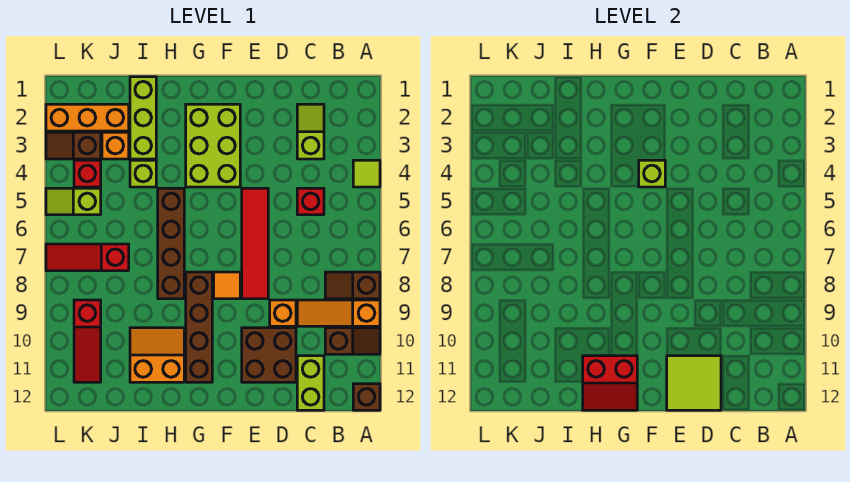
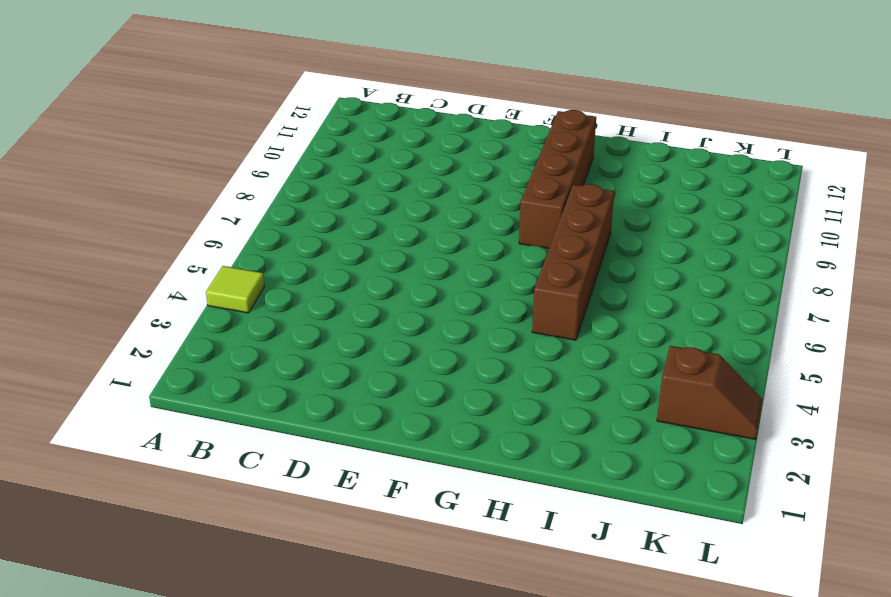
none -> brown 1x2 slope [325,272,380,299]
none -> orange 1x3 slope [297,300,380,326]
none -> brown 1x2 slope [325,328,380,354]

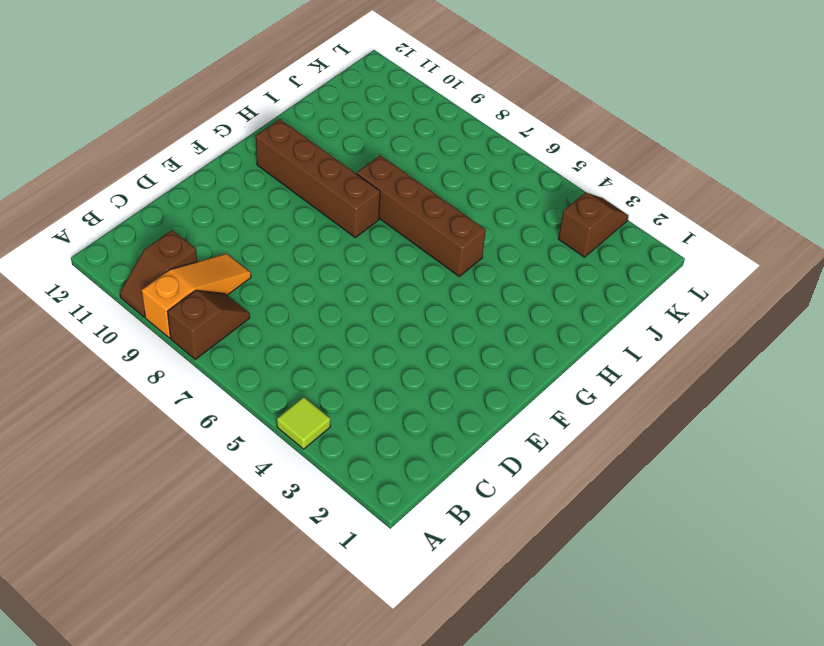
none -> brown 1x1 brick [353,384,380,410]
none -> lime 1x2 slope [297,104,324,159]
none -> red 1x1 brick [297,188,324,215]

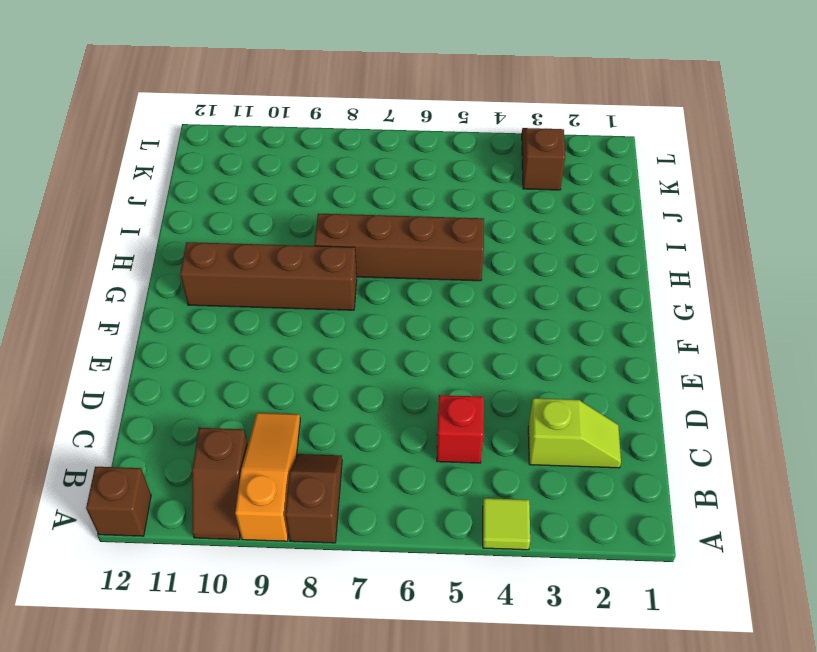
none -> lime 1x2 brick [297,356,324,410]
none -> orange 1x1 brick [270,300,296,326]
none -> brown 2x2 brick [242,328,296,382]

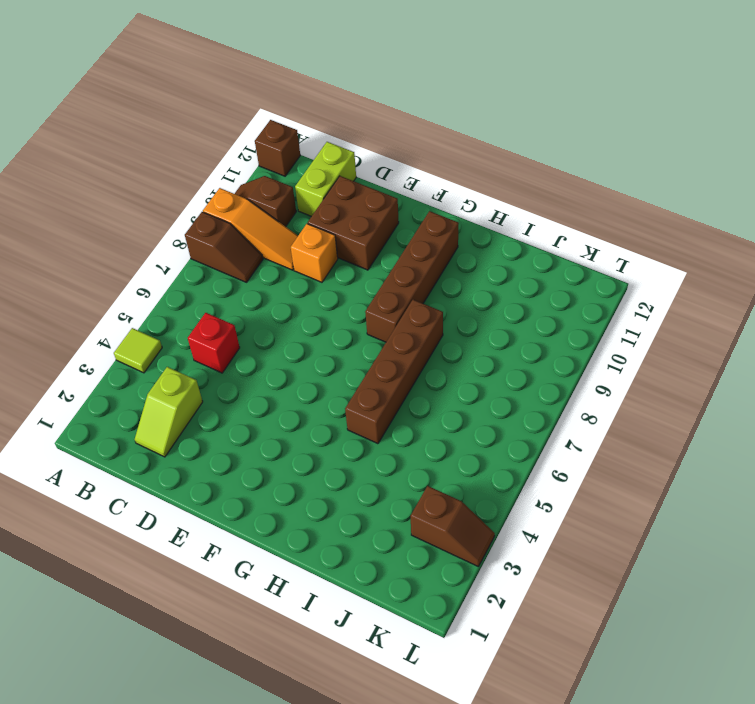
none -> red 1x4 tile [242,188,268,299]
none -> lime 2x3 brick [186,104,240,187]
none -> orange 1x1 tile [214,272,240,299]

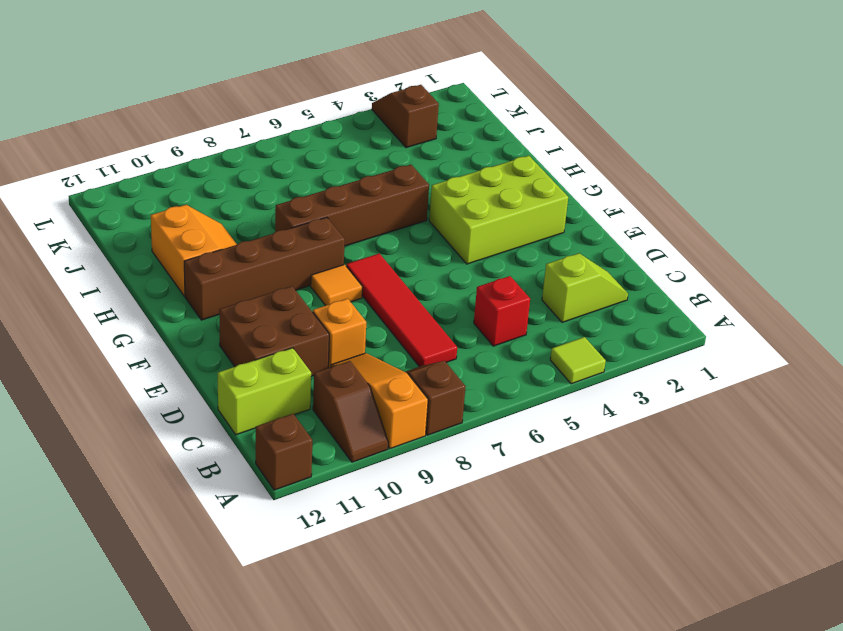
red 1x4 tile [346,254,457,367] -> red 1x4 tile turned to [242,188,268,299]
none -> lime 1x3 brick [130,77,156,159]
none -> lime 1x1 brick [130,160,156,187]
none -> orange 1x3 brick [46,104,129,131]

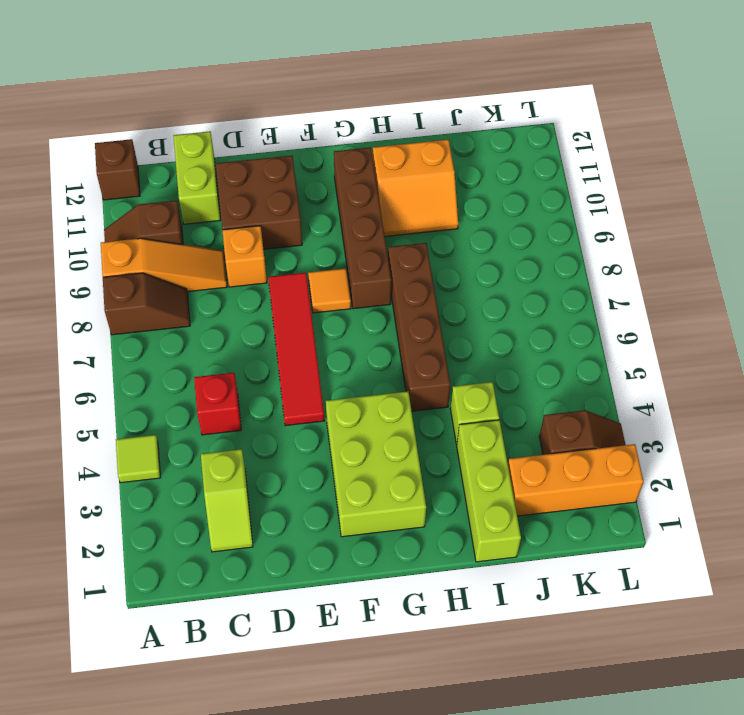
none -> orange 1x1 brick [102,132,129,159]
none -> red 1x3 slope [46,244,129,271]
none -> red 1x1 brick [74,160,101,187]

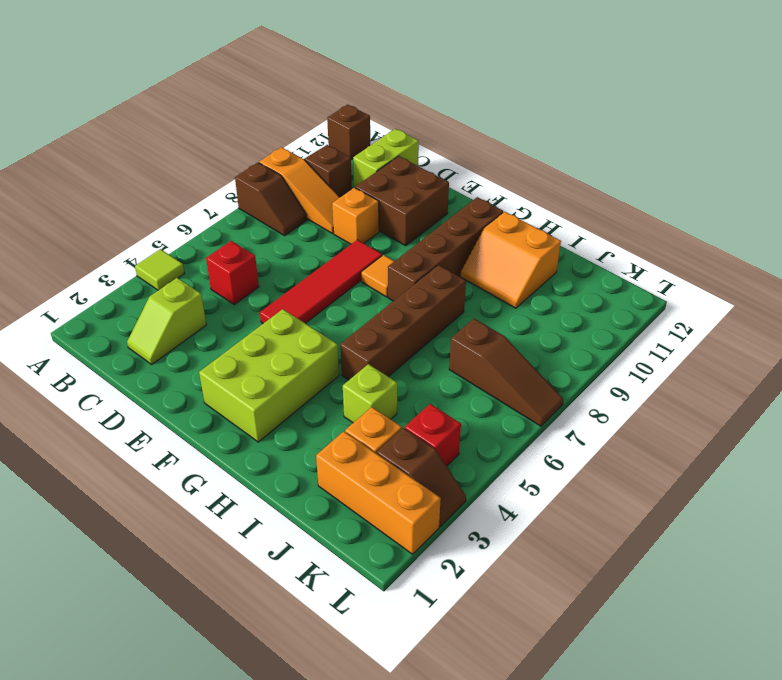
brown 1x3 slope [449,319,564,426] -> red 1x3 slope [46,244,129,271]
none -> lime 1x3 brick [130,77,156,159]
none -> lime 1x2 slope [46,188,101,215]
none -> red 1x3 slope [74,300,101,382]

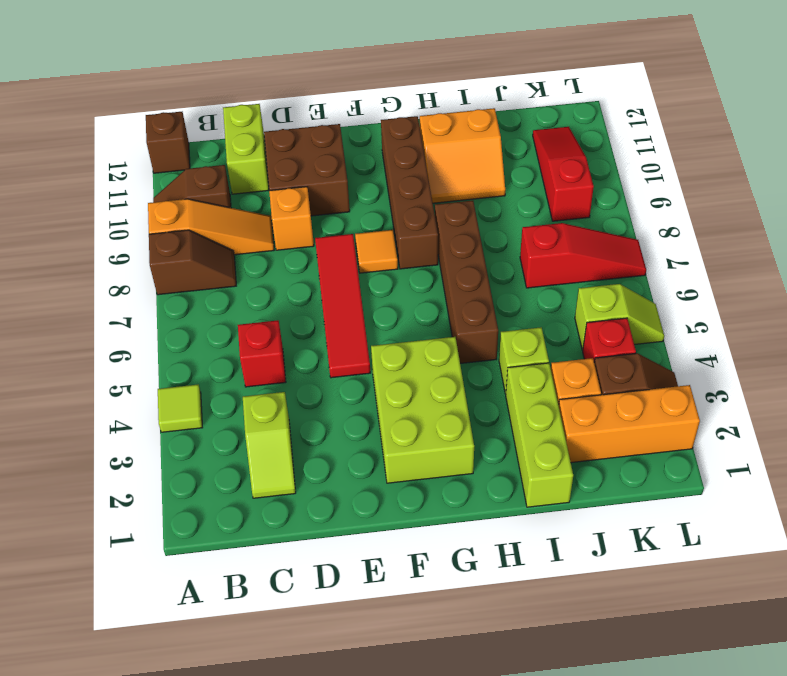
none -> lime 2x2 tile [667,356,721,410]
none -> lime 1x1 brick [639,160,665,187]
none -> red 2x2 slope [583,356,637,410]

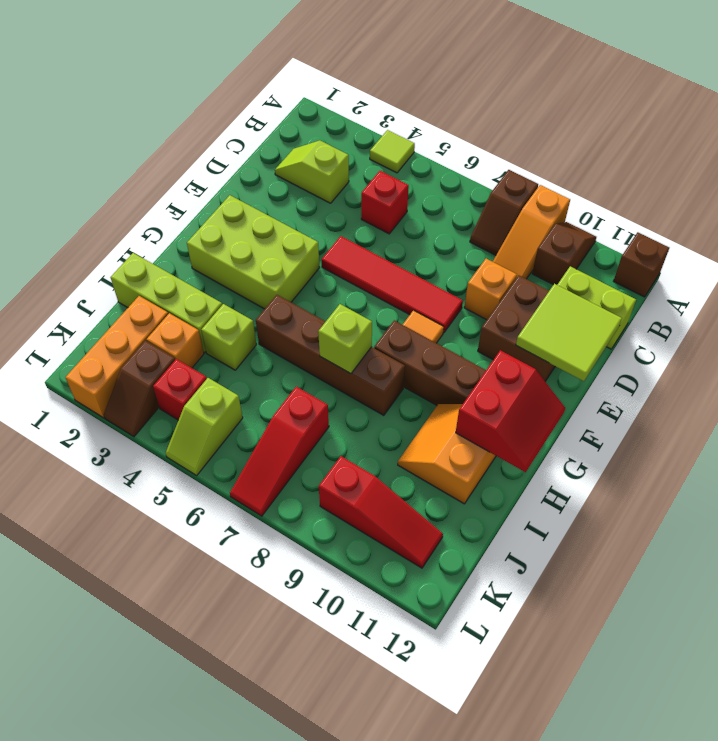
lime 1x1 brick [318,304,372,374] -> lime 1x1 brick moved to [639,160,665,187]

